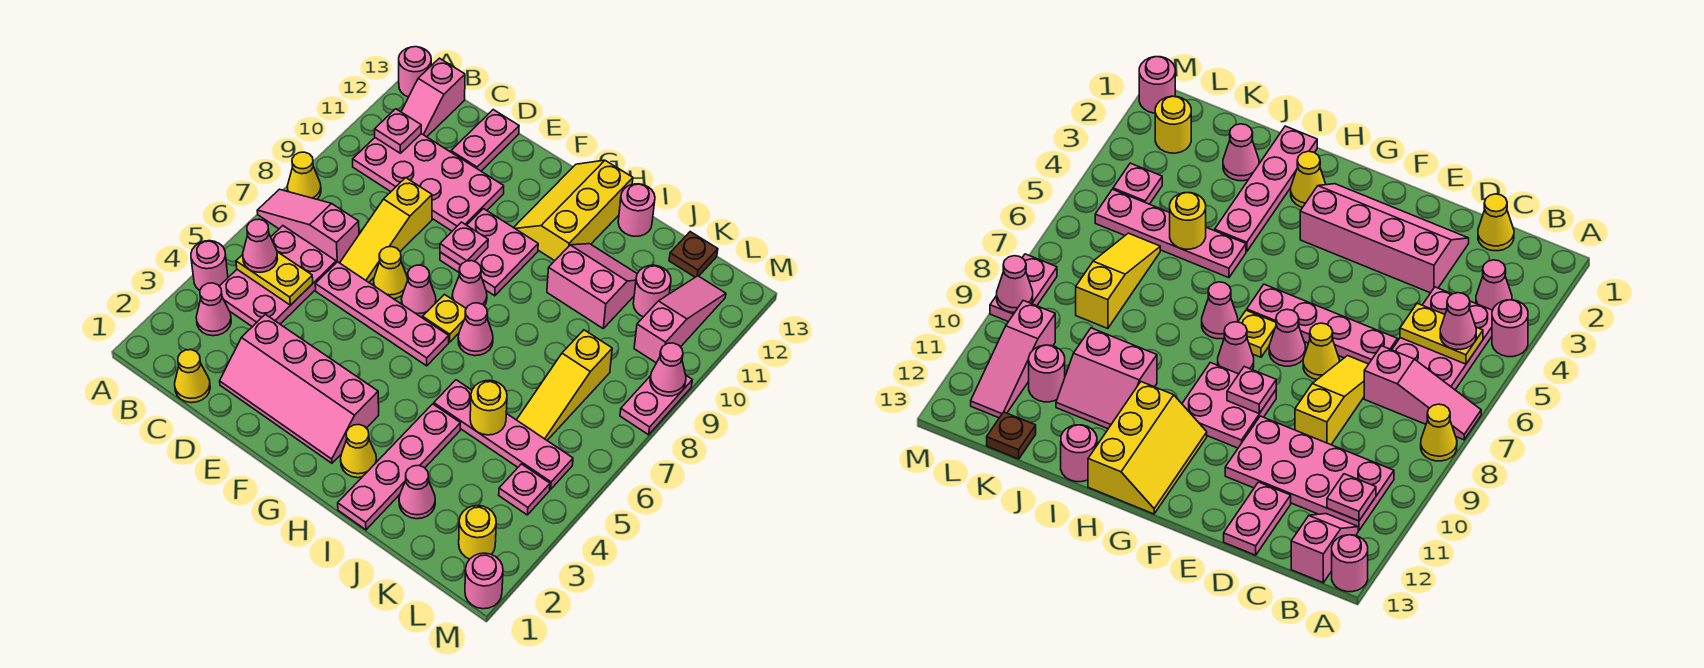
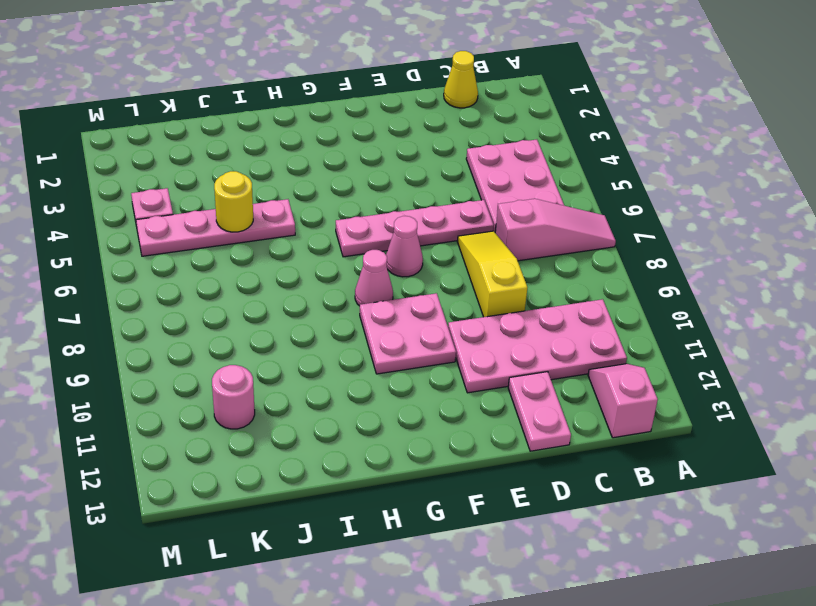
none -> pink 1x1 round brick [191,241,228,291]
none -> yellow 1x1 cone [287,152,321,199]
none -> pink 1x1 round brick [399,47,431,97]
none -> pink 1x1 cone [196,283,231,336]

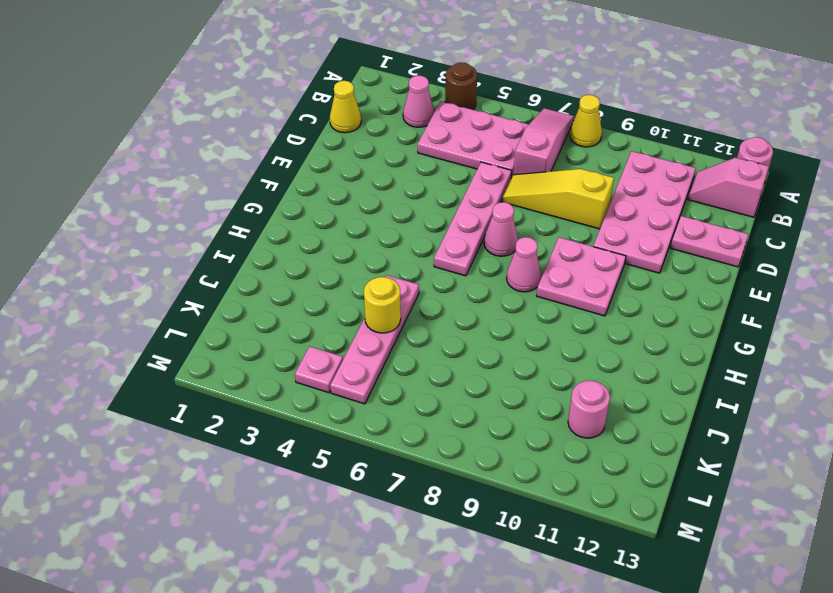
brown 1x1 round brick [445,62,477,110] -> pink 1x1 round brick [191,241,228,291]
none -> pink 2x4 slope [220,314,379,463]
none -> yellow 1x1 cone [374,247,408,299]
none -> yellow 1x1 plate [423,295,466,342]
none -> yellow 2x3 slope [514,160,633,261]

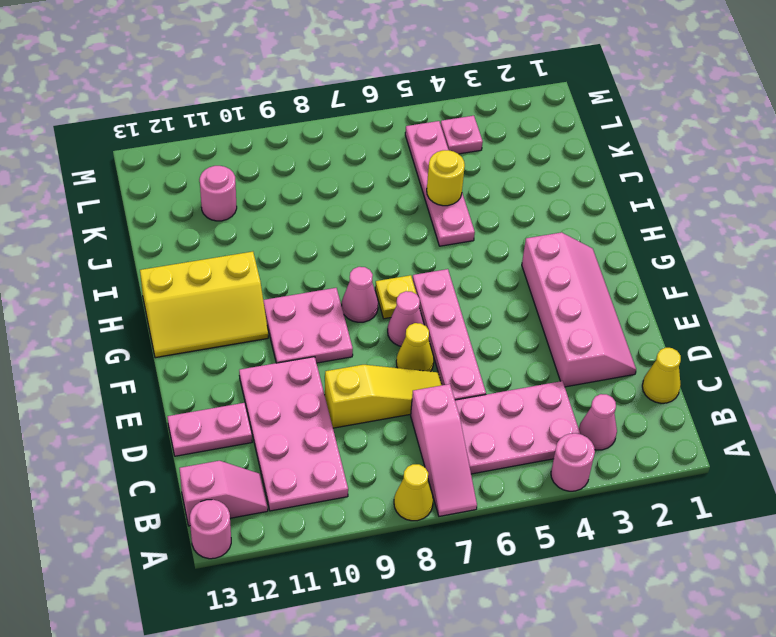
none -> yellow 1x1 cone [341,425,377,478]
none -> pink 1x1 cone [458,303,493,356]
none -> pink 1x4 plate [338,404,460,530]
none -> pink 2x2 slope [547,244,637,328]

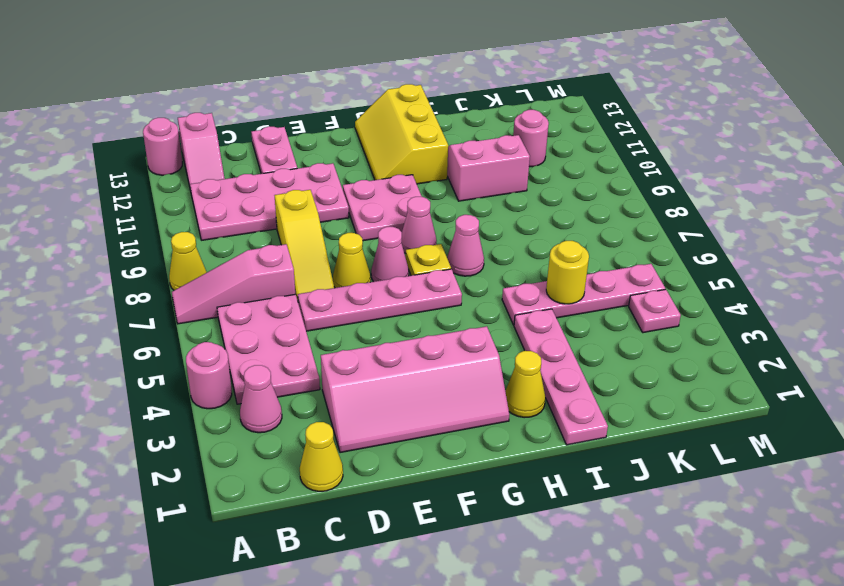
none -> pink 1x1 round brick [618,184,655,236]
none -> pink 1x1 cone [399,465,435,519]
none -> yellow 1x3 slope [517,330,612,440]
none -> brown 1x1 plate [669,232,718,277]

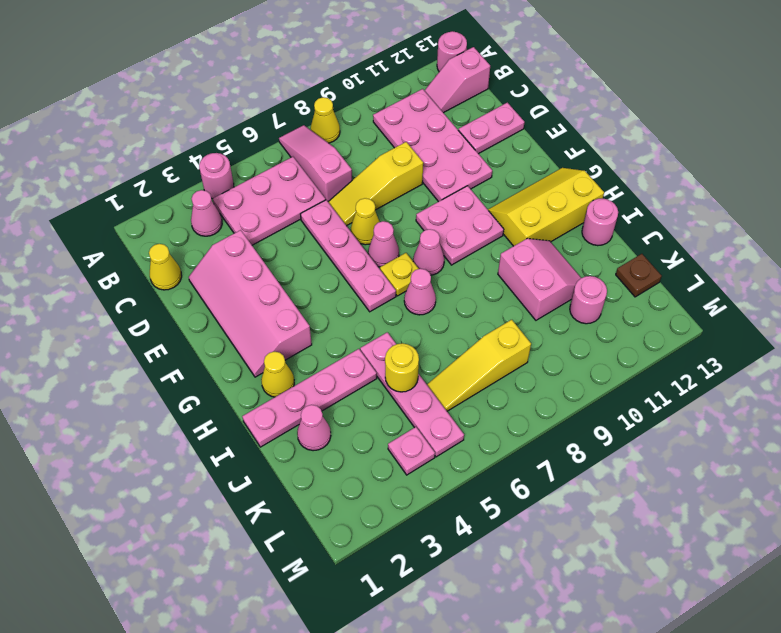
none -> yellow 1x1 round brick [459,506,496,559]
none -> pink 1x3 slope [634,276,726,363]
none -> pink 1x1 round brick [465,553,503,609]
none -> pink 1x2 plate [620,376,692,435]

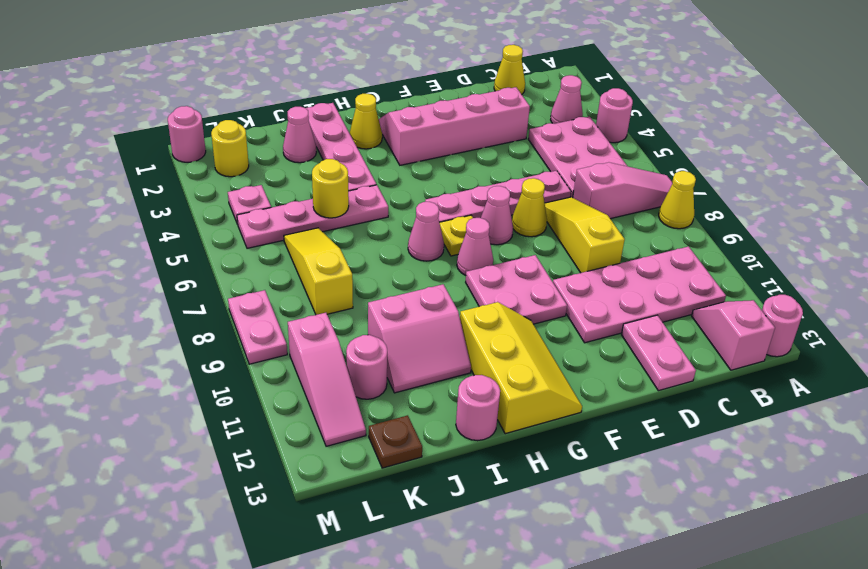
none -> yellow 1x2 plate [236,252,313,305]
none -> pink 1x1 plate [375,109,421,153]
none -> pink 1x1 plate [440,222,488,265]
none -> pink 1x1 cone [650,343,686,396]

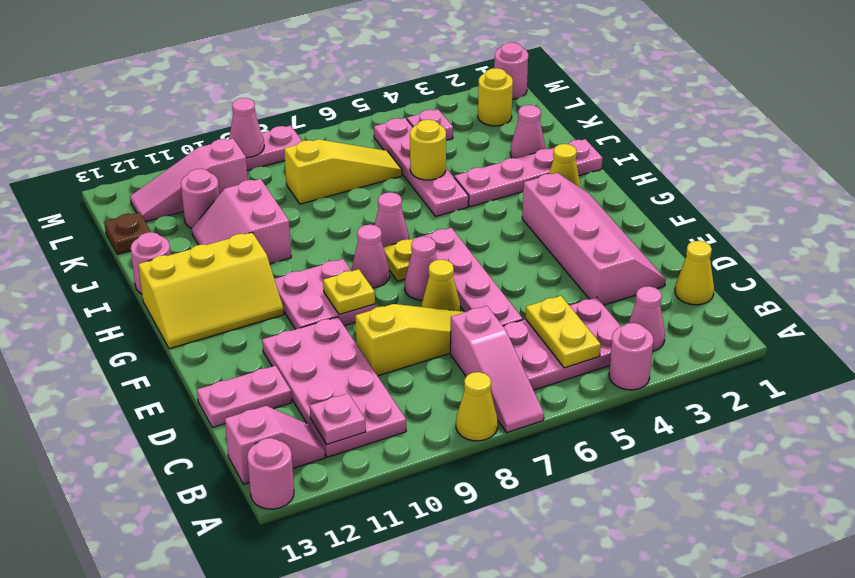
yellow 1x1 plate [323,269,375,314] -> pink 1x1 plate [440,222,488,265]
none -> pink 1x1 cone [243,219,277,272]

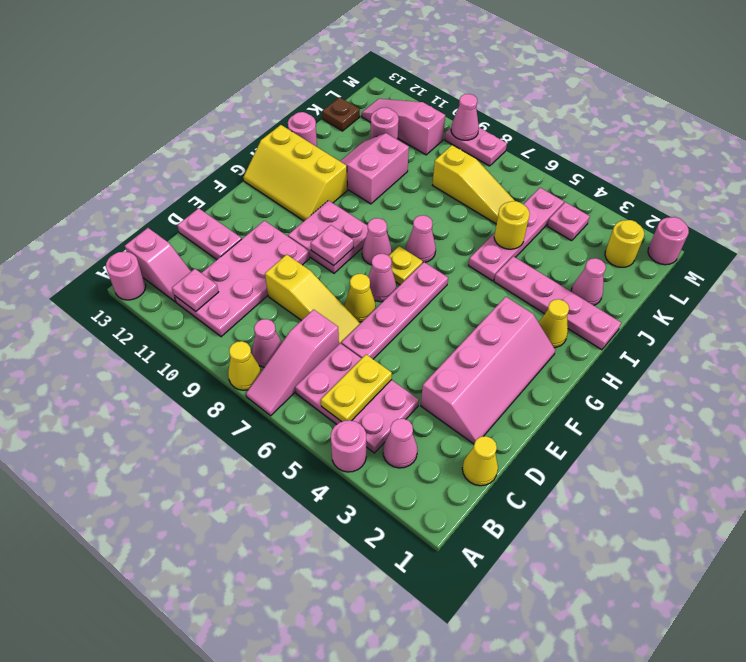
pink 1x1 cone [252,319,282,367] -> pink 1x1 cone moved to [243,219,277,272]

